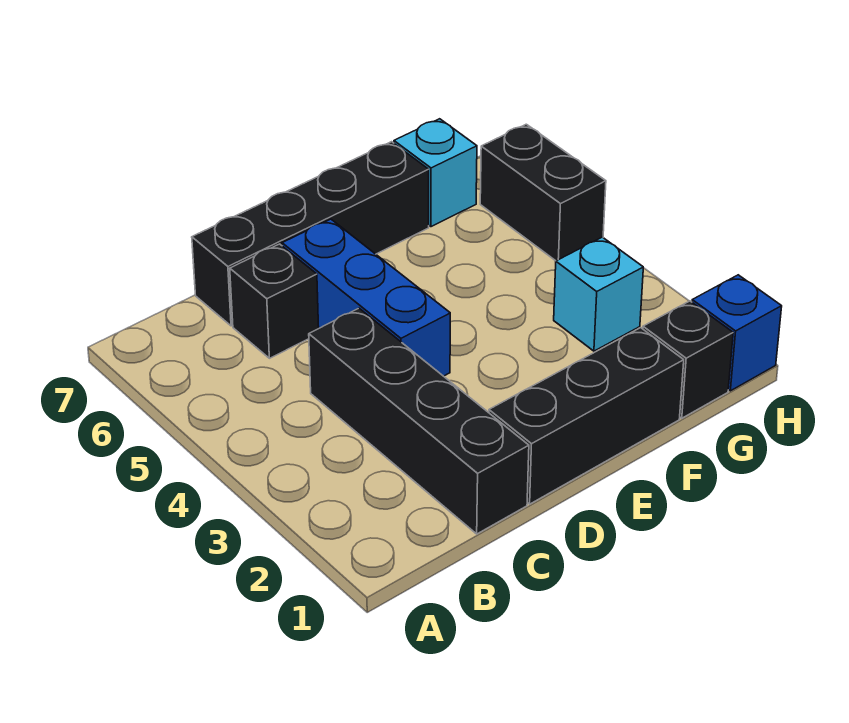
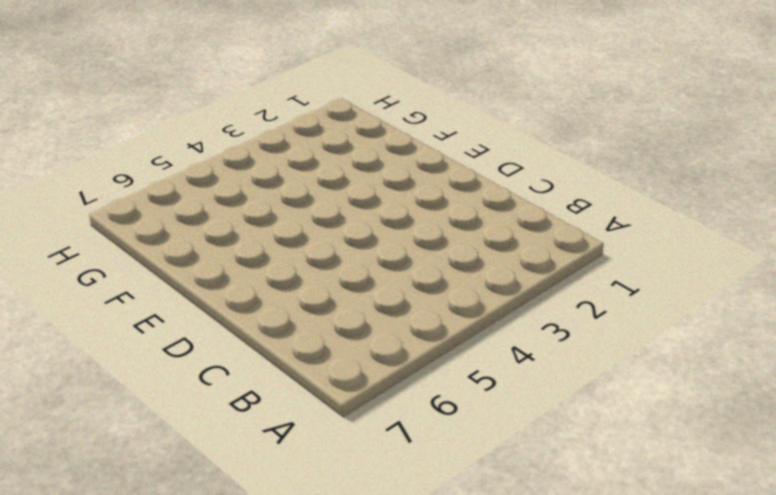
none -> black 1x4 brick [309,308,529,534]
none -> black 1x1 brick [230,244,319,358]

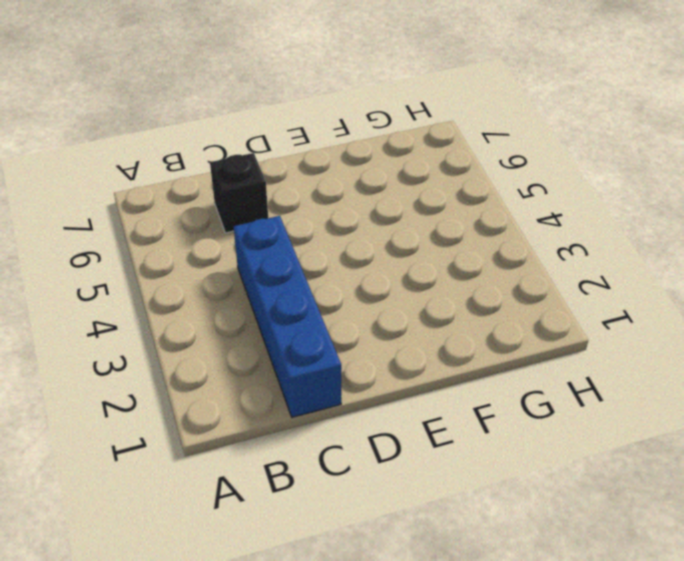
blue 1x4 brick [233,216,341,417] -> black 1x4 brick [309,308,529,534]
none -> black 1x4 brick [192,142,429,326]
none -> black 1x3 brick [489,328,684,504]

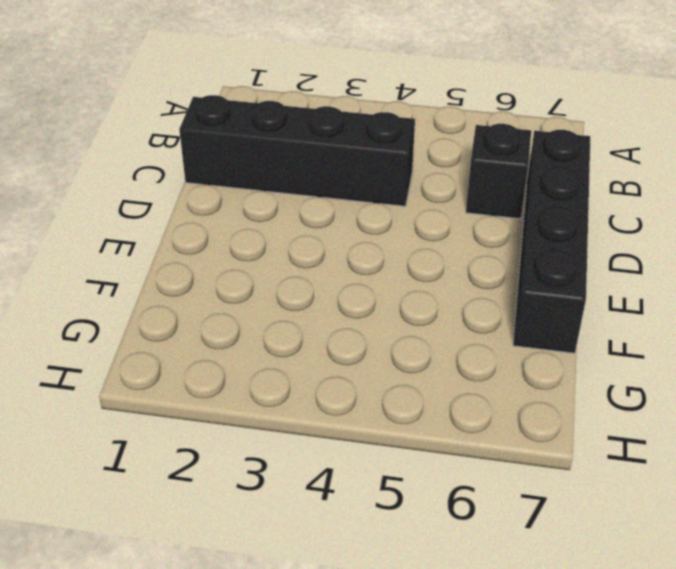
none -> black 1x3 brick [489,328,684,504]
none -> blue 1x3 brick [282,219,450,376]

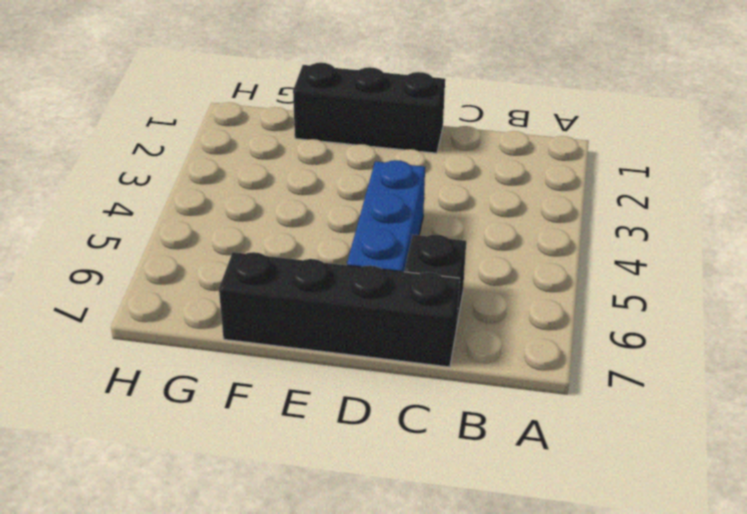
none -> black 1x4 brick [309,308,529,534]
none -> black 1x1 brick [643,301,733,418]

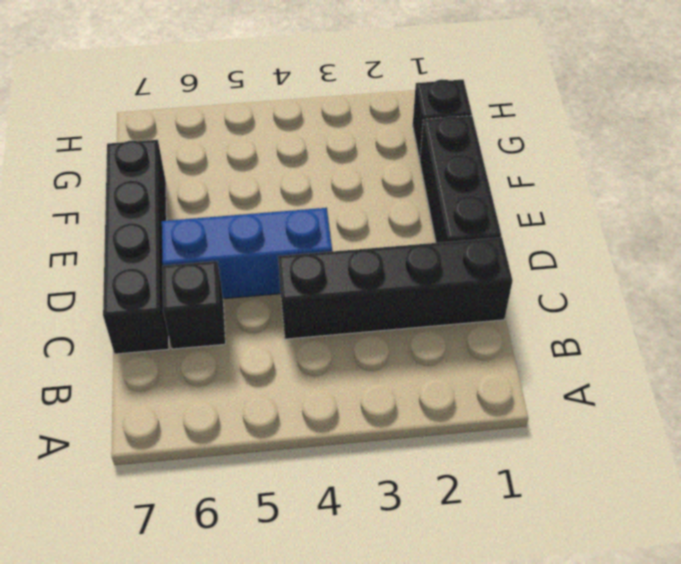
none -> cyan 1x1 brick [554,237,643,351]
none -> cyan 1x1 brick [394,119,477,227]

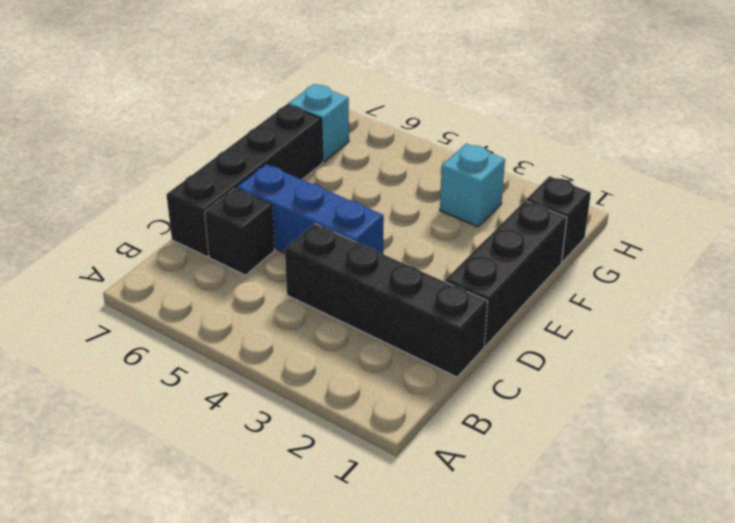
none -> blue 1x1 brick [692,275,782,391]
none -> black 1x2 brick [480,124,606,261]

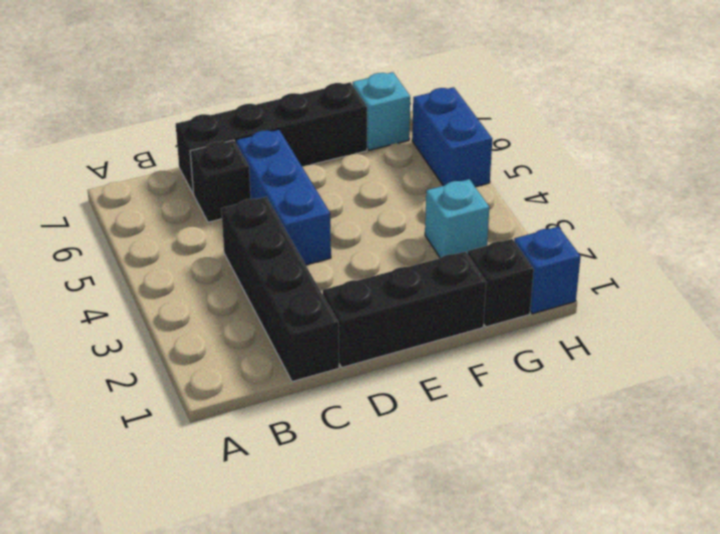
blue 1x2 brick [412,87,492,187] -> black 1x2 brick [480,124,606,261]

